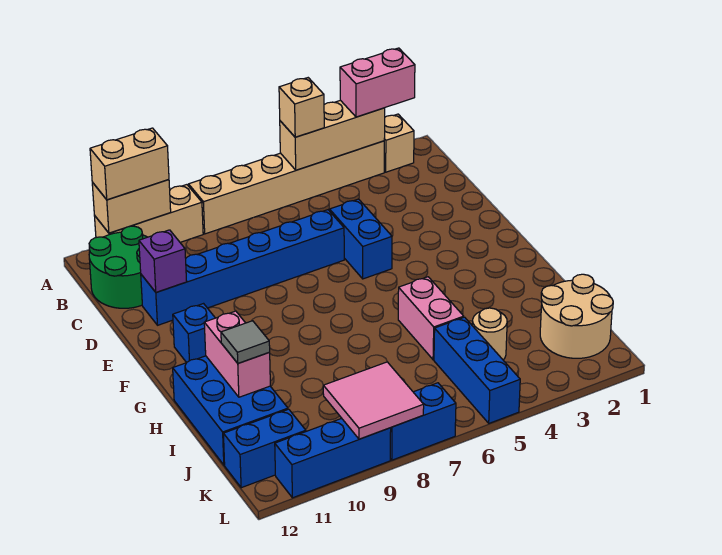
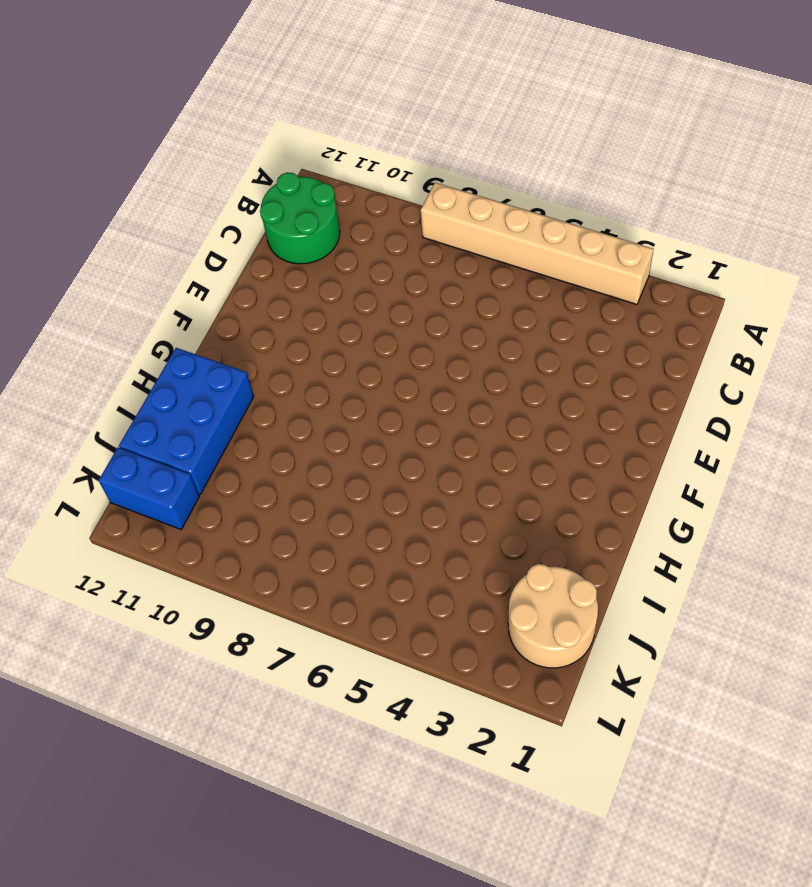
none -> tan 1x1 brick [384,114,414,172]
none -> tan 1x3 brick [95,185,203,242]
none -> blue 1x2 brick [330,199,392,279]

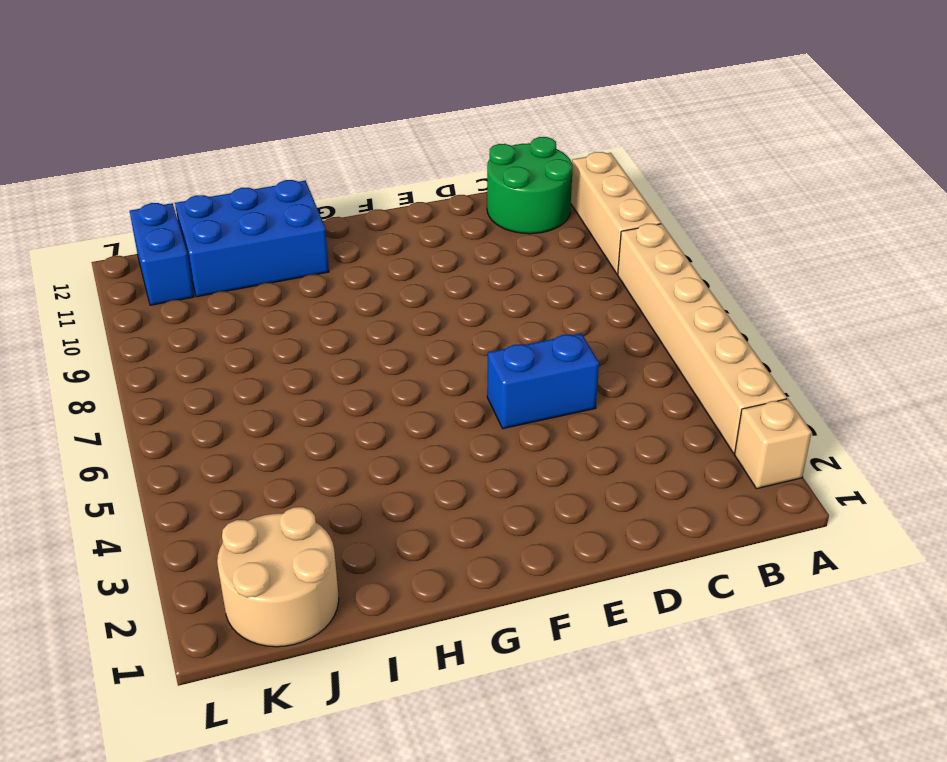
none -> blue 1x6 brick [141,210,344,325]
none -> blue 1x1 brick [173,304,215,363]
none -> pink 1x2 brick [398,277,464,360]

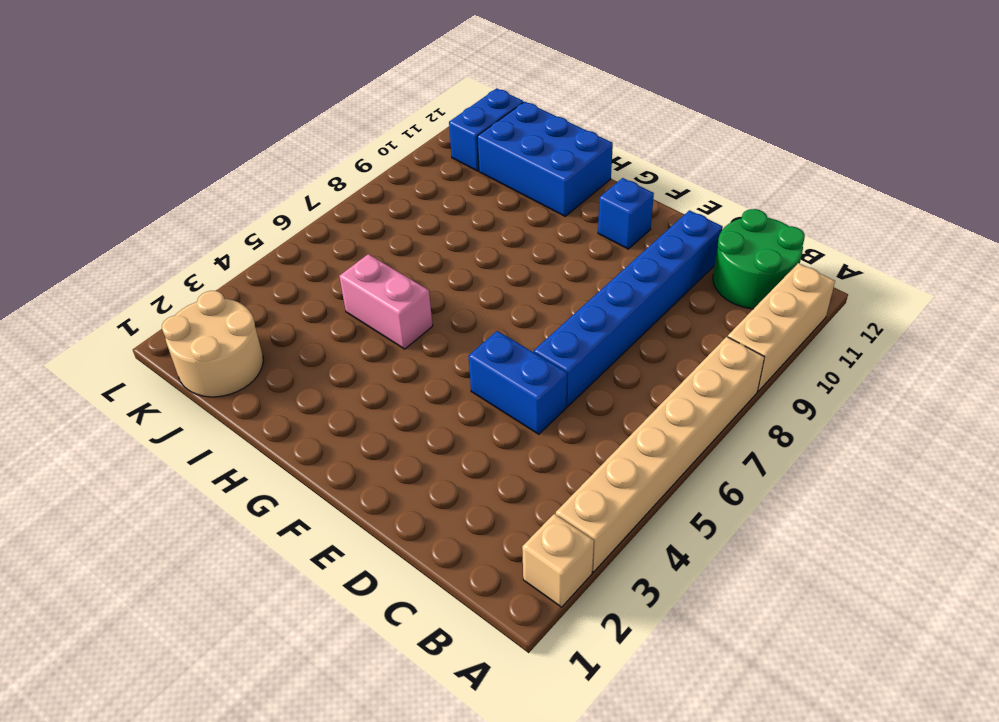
none -> tan 1x1 round brick [472,308,507,360]
none -> blue 1x3 brick [434,317,520,423]
none -> blue 1x2 brick [390,383,456,460]

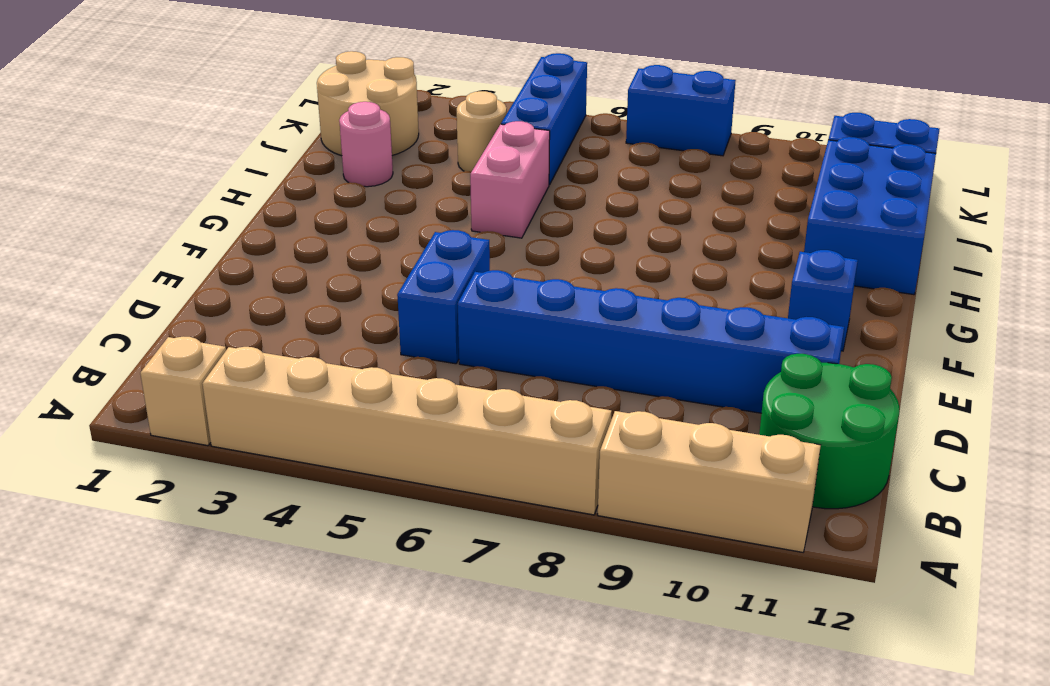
pink 1x1 round brick [339,102,393,187] -> none
none -> blue 1x3 brick [275,418,391,498]
none -> tan 1x3 brick [280,100,385,170]
none -> tan 1x2 brick [92,180,171,233]

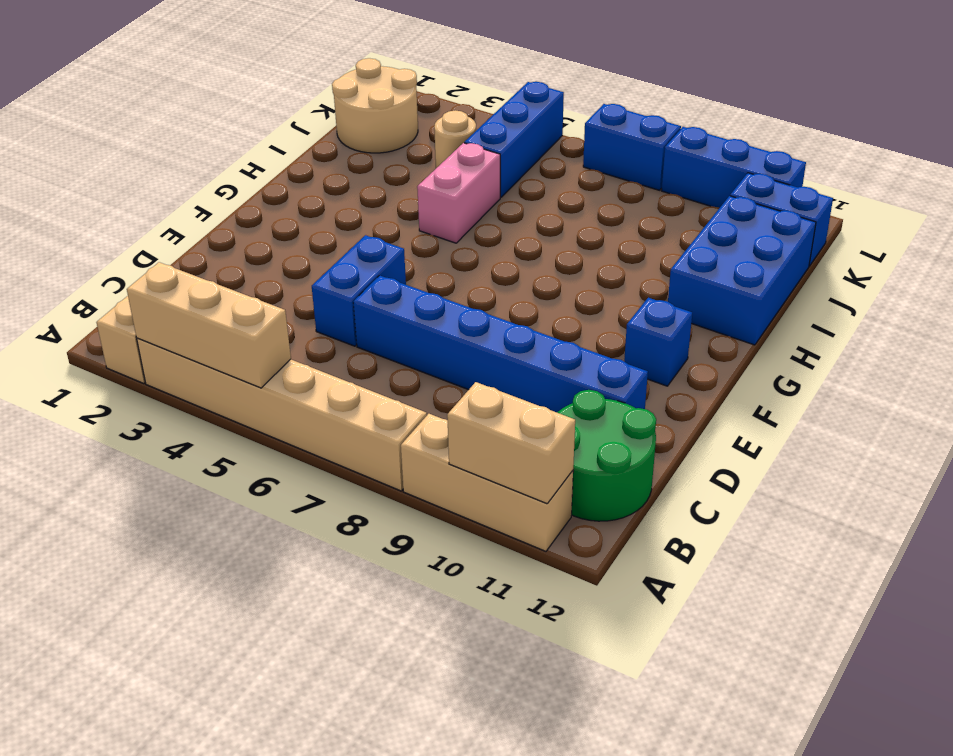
none -> purple 1x1 brick [139,230,187,292]
none -> pink 1x2 brick [204,311,270,397]
none -> pink 2x2 tile [323,362,424,439]

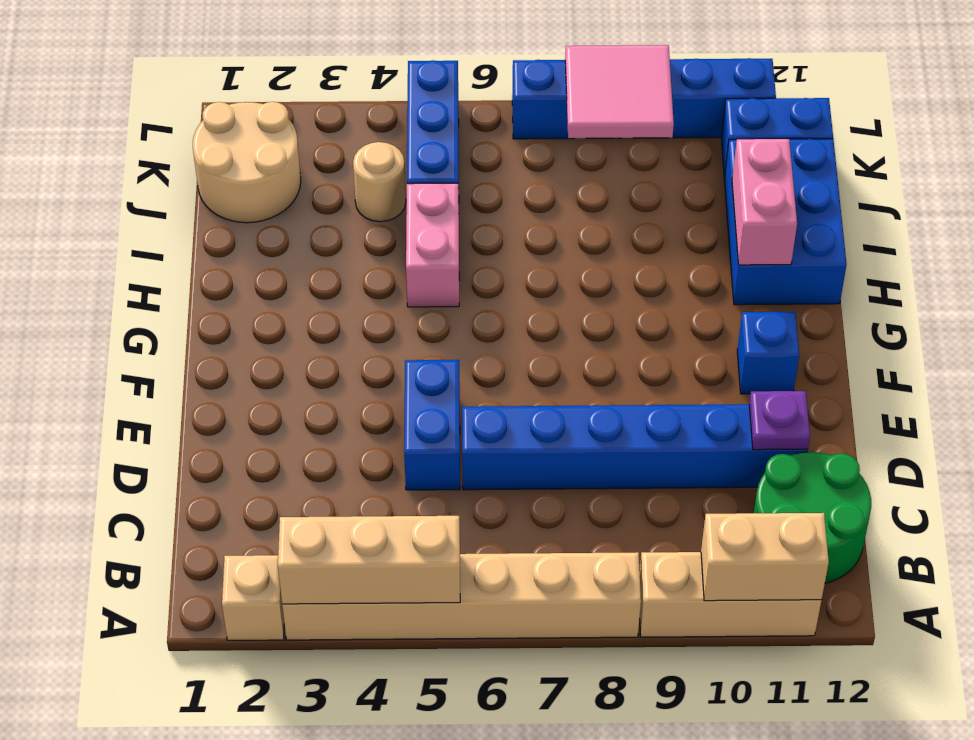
purple 1x1 plate [749,391,810,450] -> purple 1x1 brick [139,230,187,292]
none -> pink 1x2 brick [340,48,415,117]
none -> tan 1x1 brick [279,78,324,137]
none -> tan 1x2 brick [90,128,169,200]

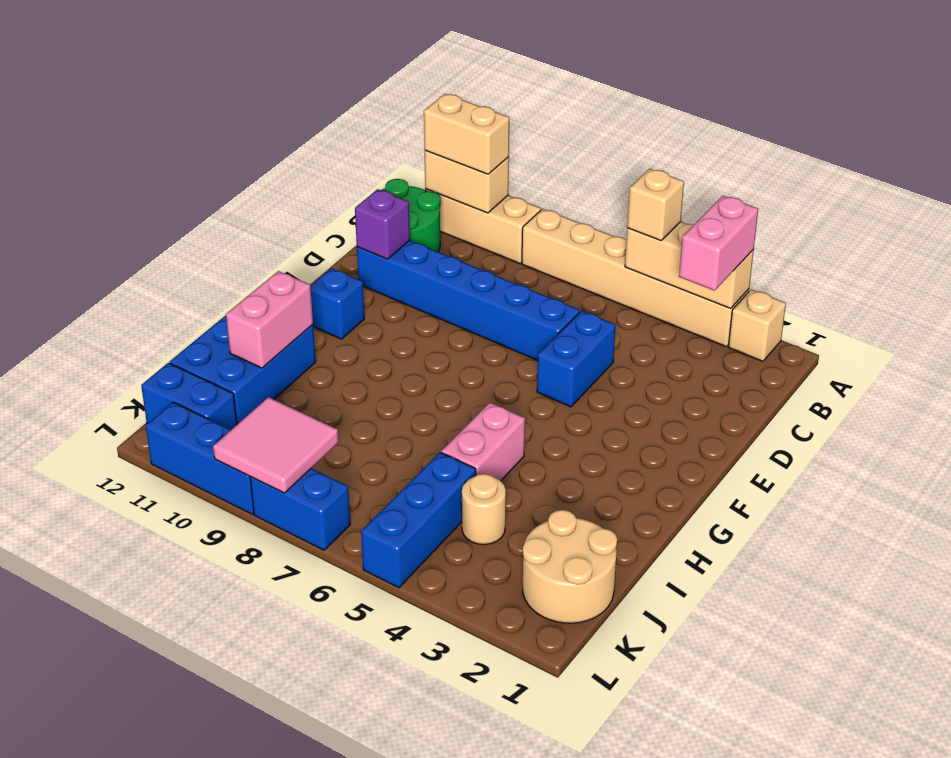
pink 1x2 brick [679,196,758,291] -> pink 1x2 brick turned to [340,48,415,117]
none -> grey 1x1 tile [221,321,270,363]

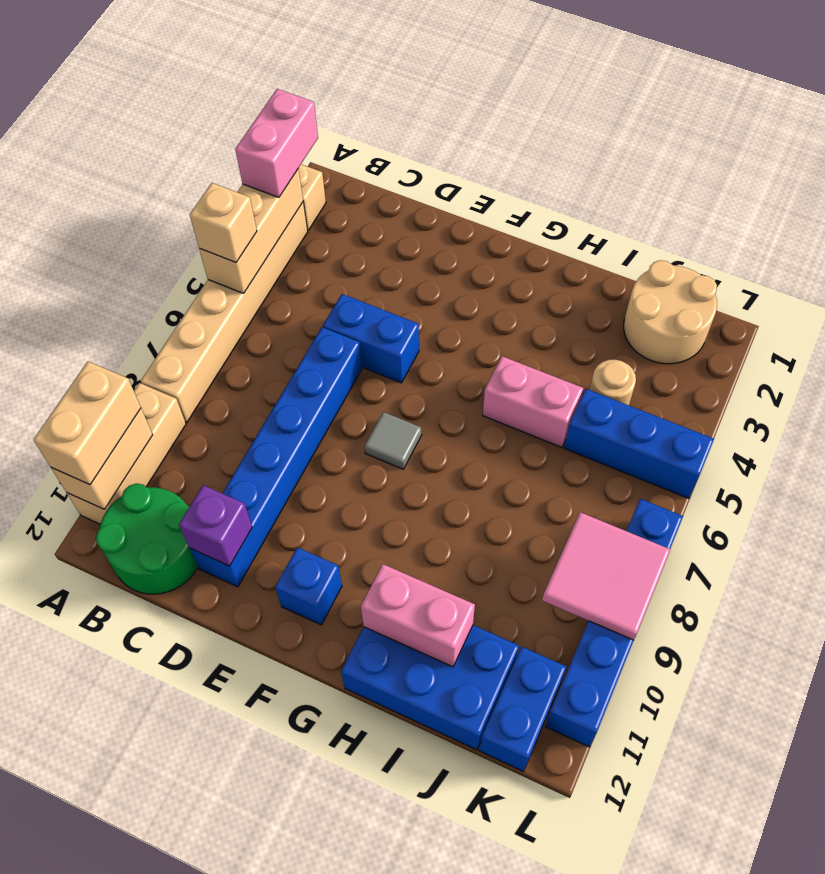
grey 1x1 tile [365,412,422,469] -> grey 1x1 tile moved to [221,321,270,363]

